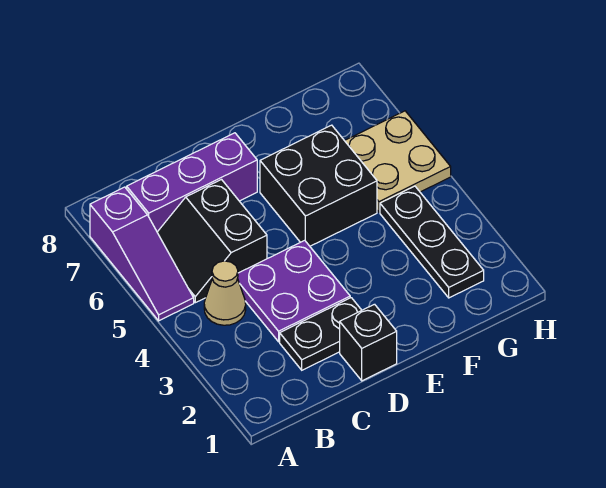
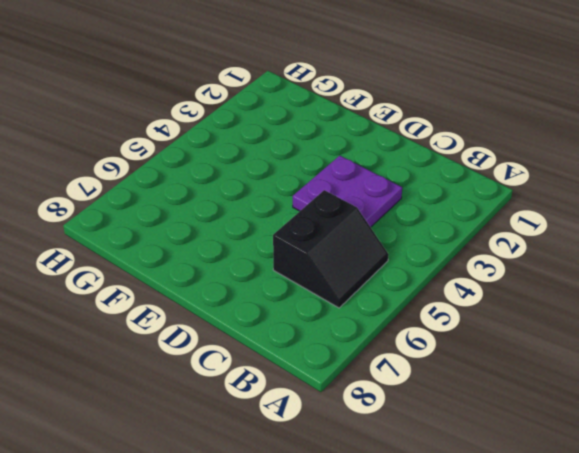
none -> purple 1x3 slope [90,187,194,321]
none -> tan 1x1 cone [204,261,246,325]

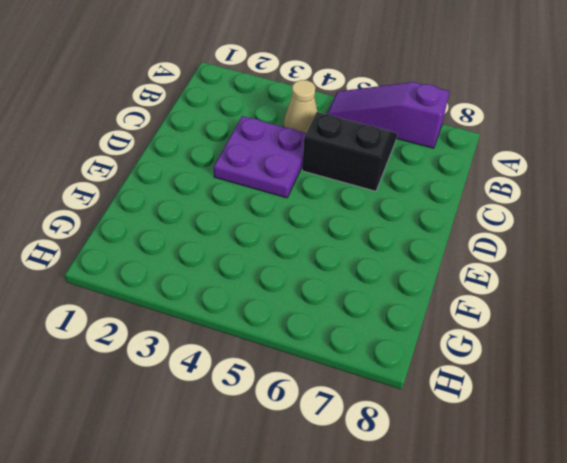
none -> purple 1x3 brick [127,133,257,232]
none -> black 1x2 plate [280,298,362,370]

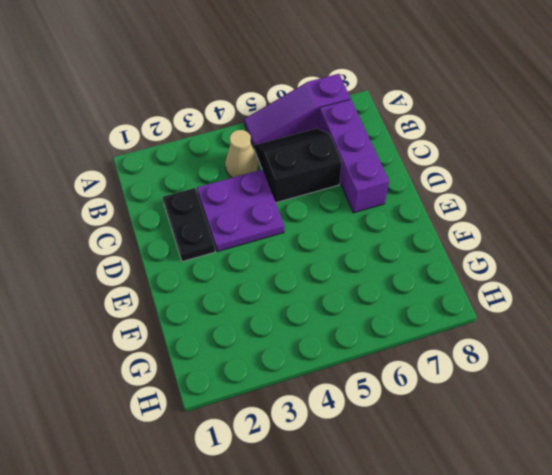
none -> black 1x1 brick [340,304,397,381]
none -> black 2x2 brick [260,125,377,246]

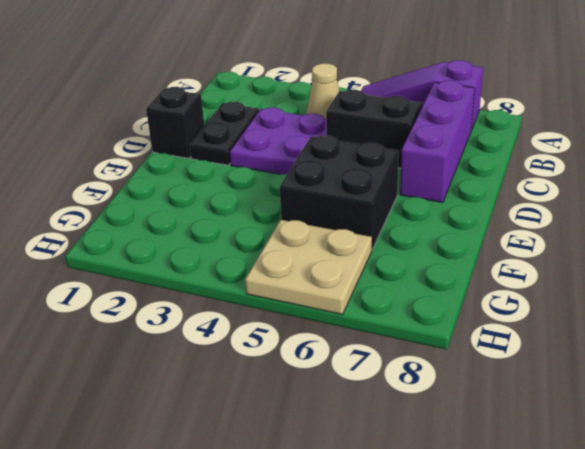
none -> black 1x3 plate [380,186,484,298]

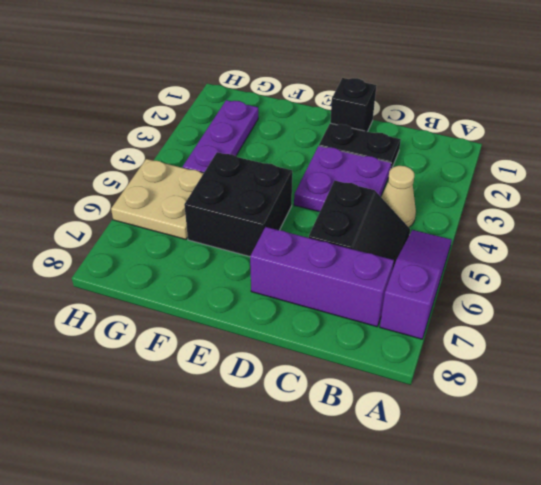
purple 1x3 plate [183,100,258,173] -> black 1x3 plate [380,186,484,298]

